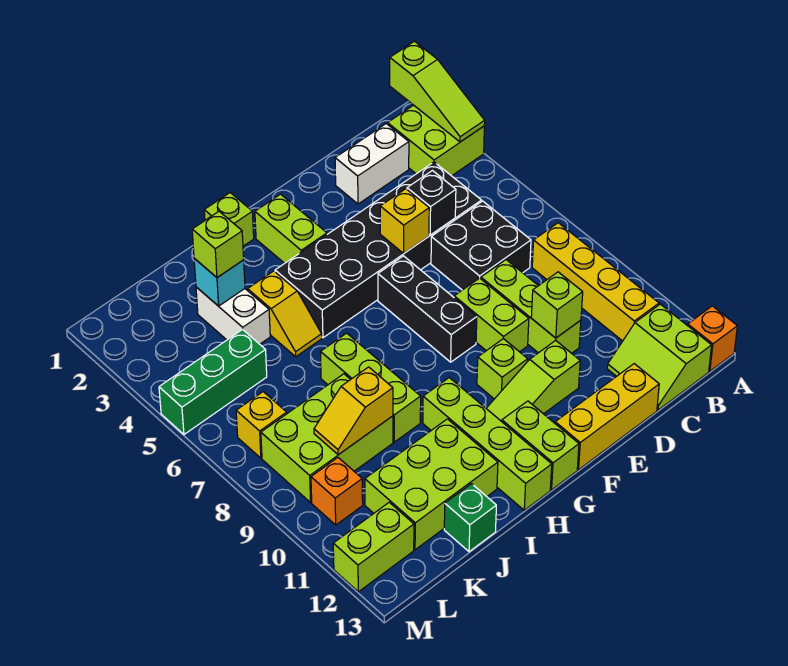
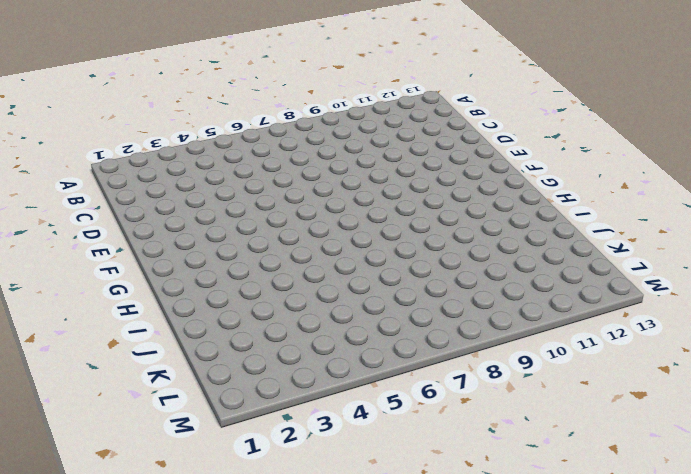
none -> lime 2x2 brick [388,105,484,176]
none -> orange 1x1 brick [688,306,737,371]
none -> yellow 1x4 brick [532,223,659,341]
none -> lime 2x2 slope [607,304,712,410]

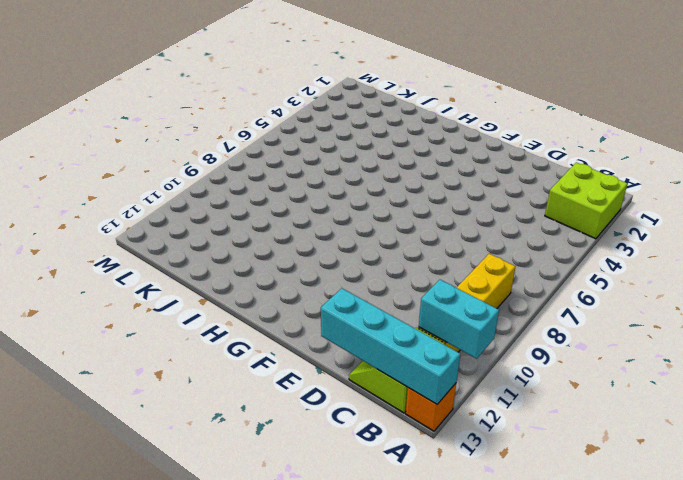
cyan 1x2 brick [419,280,499,359] -> none
cyan 1x4 brick [321,288,460,404] -> none
none -> white 1x2 brick [335,124,409,204]
none -> black 2x6 brick [275,162,481,338]
none -> black 2x2 brick [431,201,531,290]
none -> lime 1x3 brick [481,260,581,353]

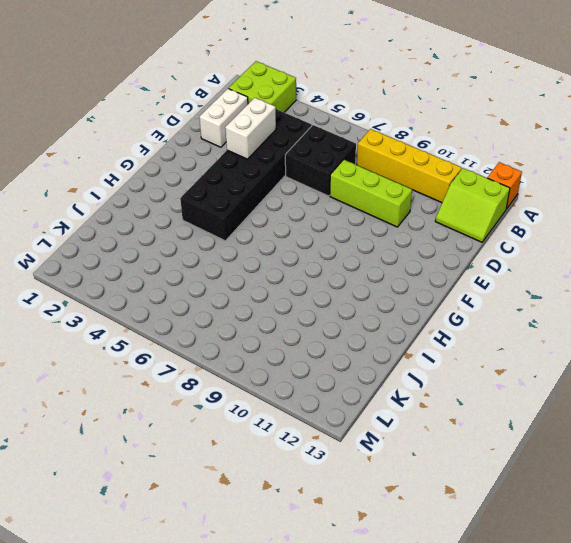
white 1x2 brick [225,98,276,159] -> white 1x2 brick turned to [196,287,270,344]
none -> yellow 1x3 brick [555,364,659,470]
none -> lime 1x2 brick [454,278,529,352]
none -> lime 1x3 slope [486,341,580,421]
none -> black 1x3 brick [378,256,477,362]

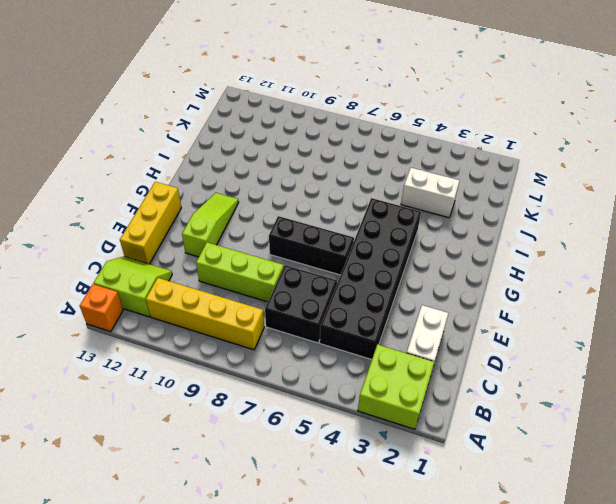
none -> lime 1x2 brick [454,278,529,352]
none -> lime 1x1 brick [477,339,528,399]
none -> lime 1x2 brick [255,194,327,263]
none -> lime 1x2 brick [502,401,579,490]

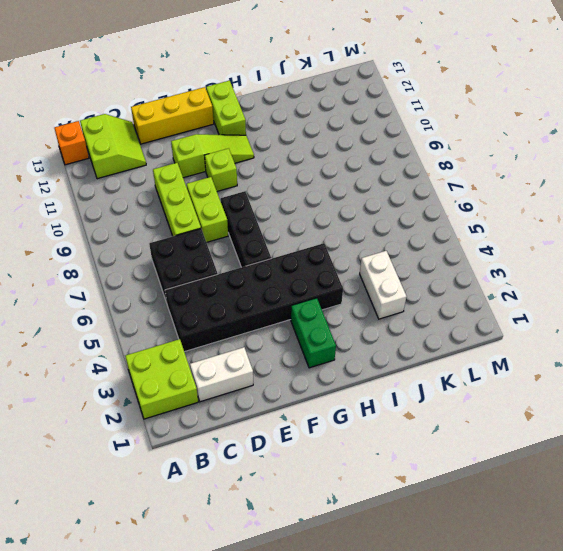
green 1x2 brick [291,298,336,368] -> lime 1x2 brick [255,194,327,263]
none -> yellow 1x4 brick [532,223,659,341]
none -> lime 1x1 brick [204,193,254,246]
none -> lime 1x4 brick [423,378,552,510]
none -> yellow 1x2 slope [248,271,322,357]

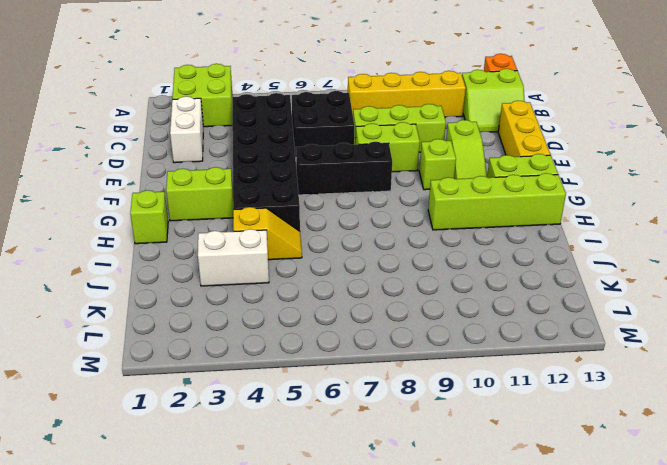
none -> lime 1x3 brick [320,333,421,442]
none -> lime 2x3 brick [365,419,498,550]
none -> lime 2x3 brick [261,374,393,502]
none -> green 1x1 brick [444,484,496,552]

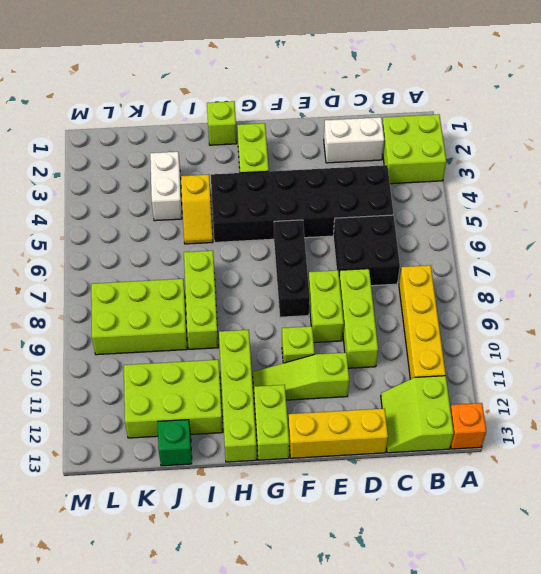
none -> green 1x3 brick [159,329,267,434]
none -> yellow 1x1 brick [236,392,287,458]
none -> orange 1x1 brick [311,458,363,525]
none -> lime 1x2 brick [333,502,414,592]

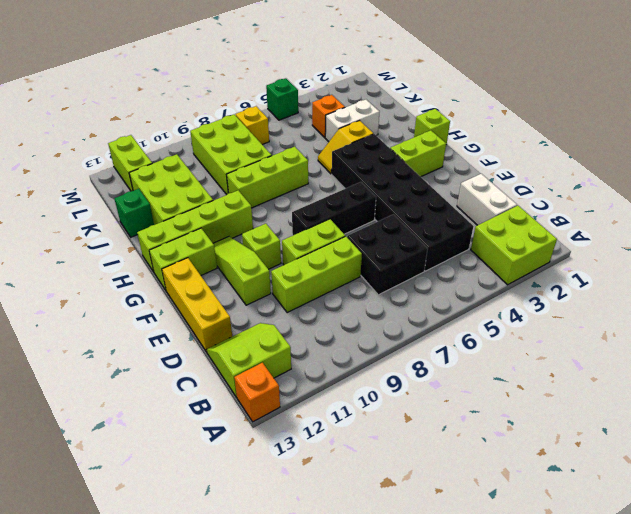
orange 1x1 brick [312,95,345,138] -> orange 1x1 brick moved to [311,458,363,525]
green 1x1 brick [266,78,298,120] -> green 1x3 brick [159,329,267,434]
none -> yellow 1x4 brick [532,223,659,341]
none -> lime 1x3 slope [390,41,485,142]
none -> black 1x1 brick [407,171,456,235]
none -> lime 1x1 brick [531,272,583,338]

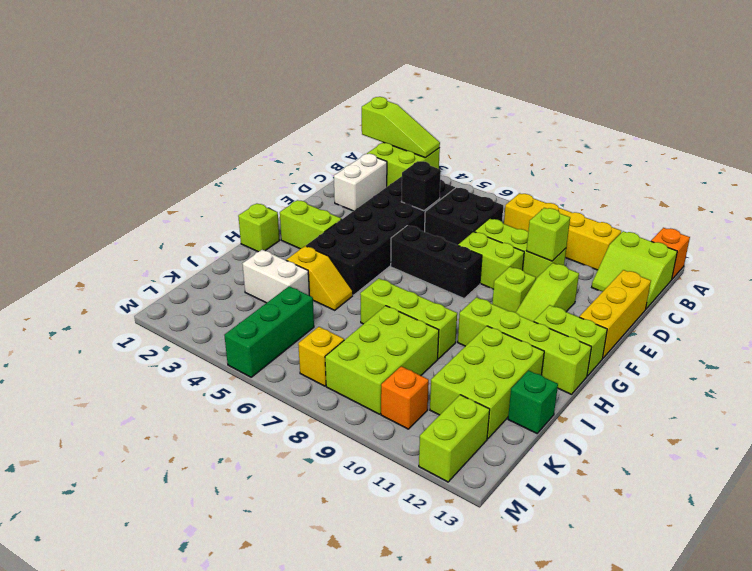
none -> yellow 1x1 brick [380,189,429,254]
none -> cyan 1x1 brick [194,259,245,306]
none -> yellow 1x2 slope [314,367,393,455]
none -> lime 1x1 brick [192,211,244,277]

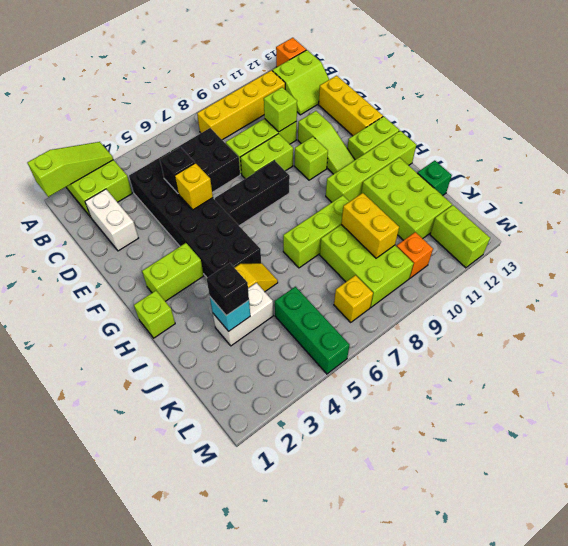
black 1x1 brick [207,263,249,316] -> lime 1x1 brick [192,211,244,277]
yellow 1x2 brick [341,193,399,258] -> yellow 1x2 slope [314,367,393,455]

